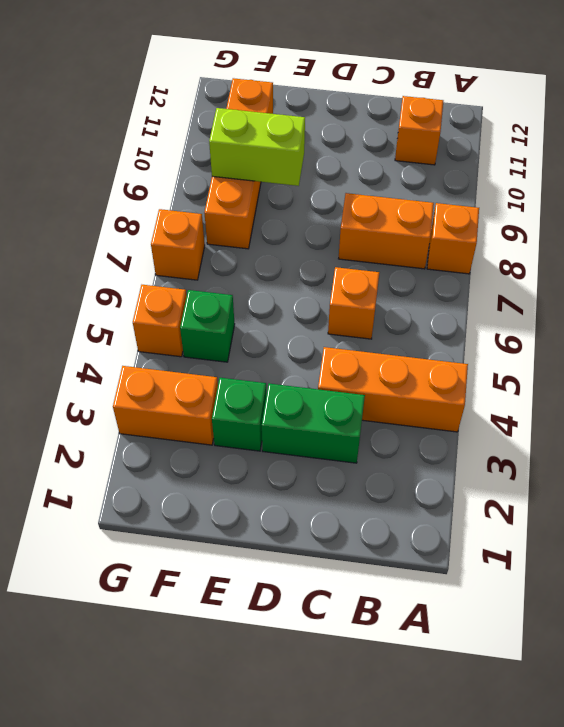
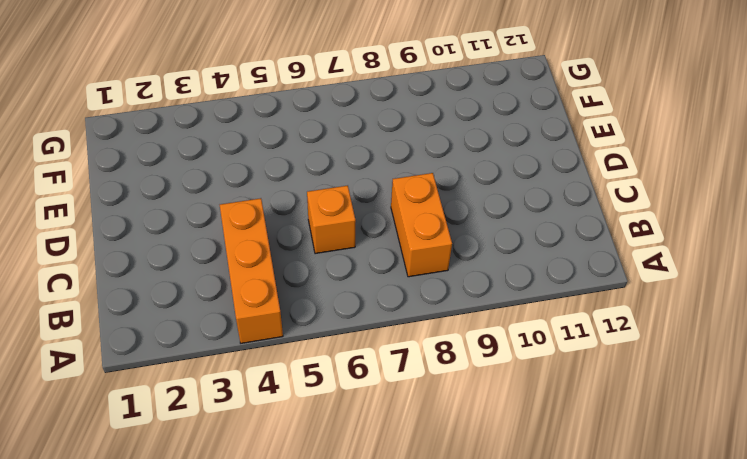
none -> orange 1x1 brick [427,203,479,274]
none -> orange 1x1 brick [395,96,443,165]
none -> green 1x2 brick [262,384,365,463]

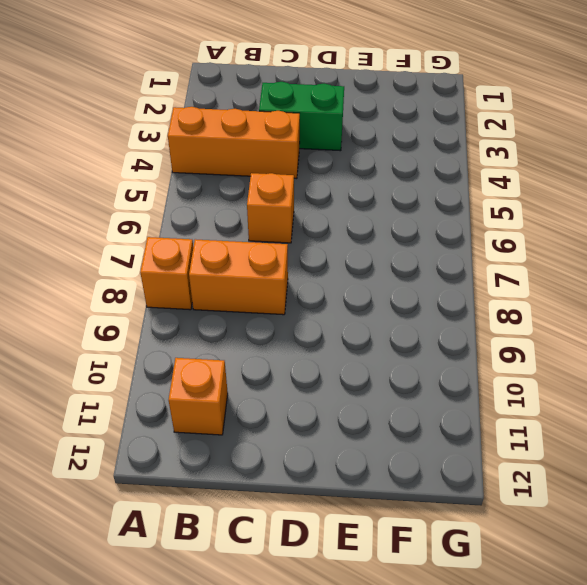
none -> green 1x1 brick [212,378,266,451]
none -> orange 1x2 brick [113,366,218,445]
none -> green 1x1 brick [180,290,235,362]

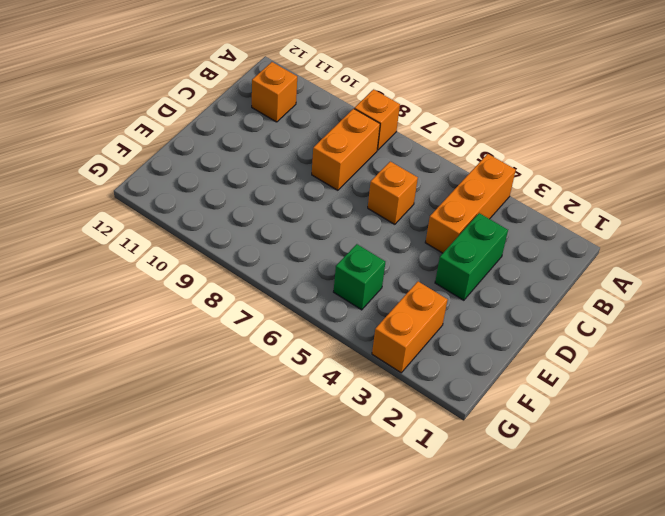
none -> green 1x1 brick [212,378,266,451]
none -> orange 1x4 brick [204,78,273,249]
none -> orange 1x1 brick [133,285,187,357]

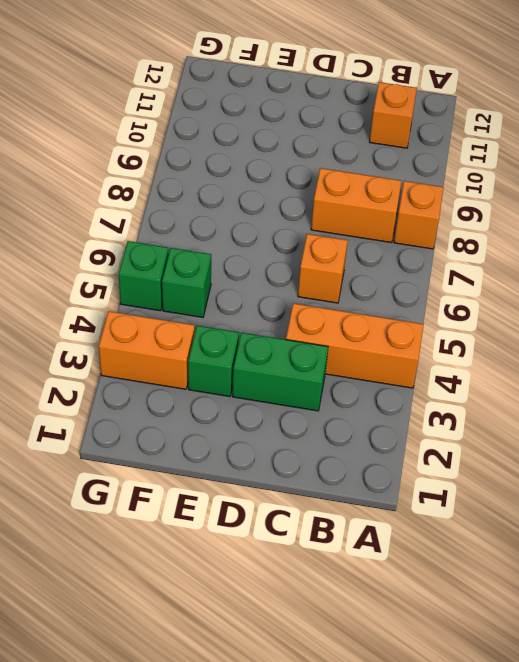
green 1x1 brick [119,241,169,311] -> orange 1x1 brick [133,285,187,357]
none -> orange 1x4 brick [204,78,273,249]
none -> orange 1x1 brick [151,209,205,280]
none -> lime 1x2 brick [209,108,305,186]

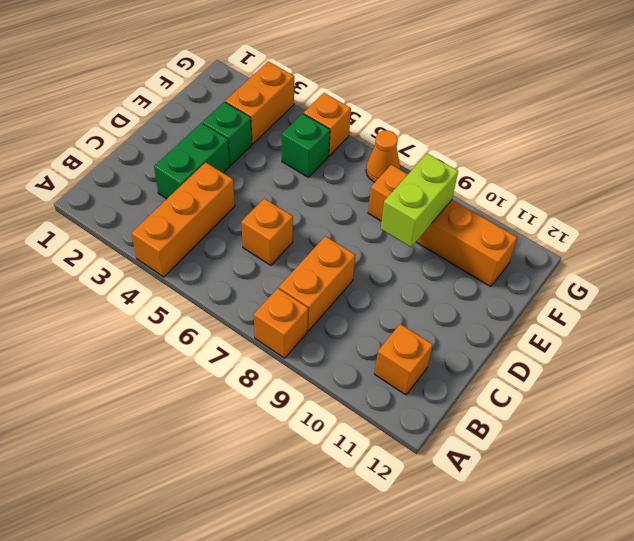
orange 1x1 cone [366,130,400,182] -> orange 1x1 brick [151,209,205,280]

